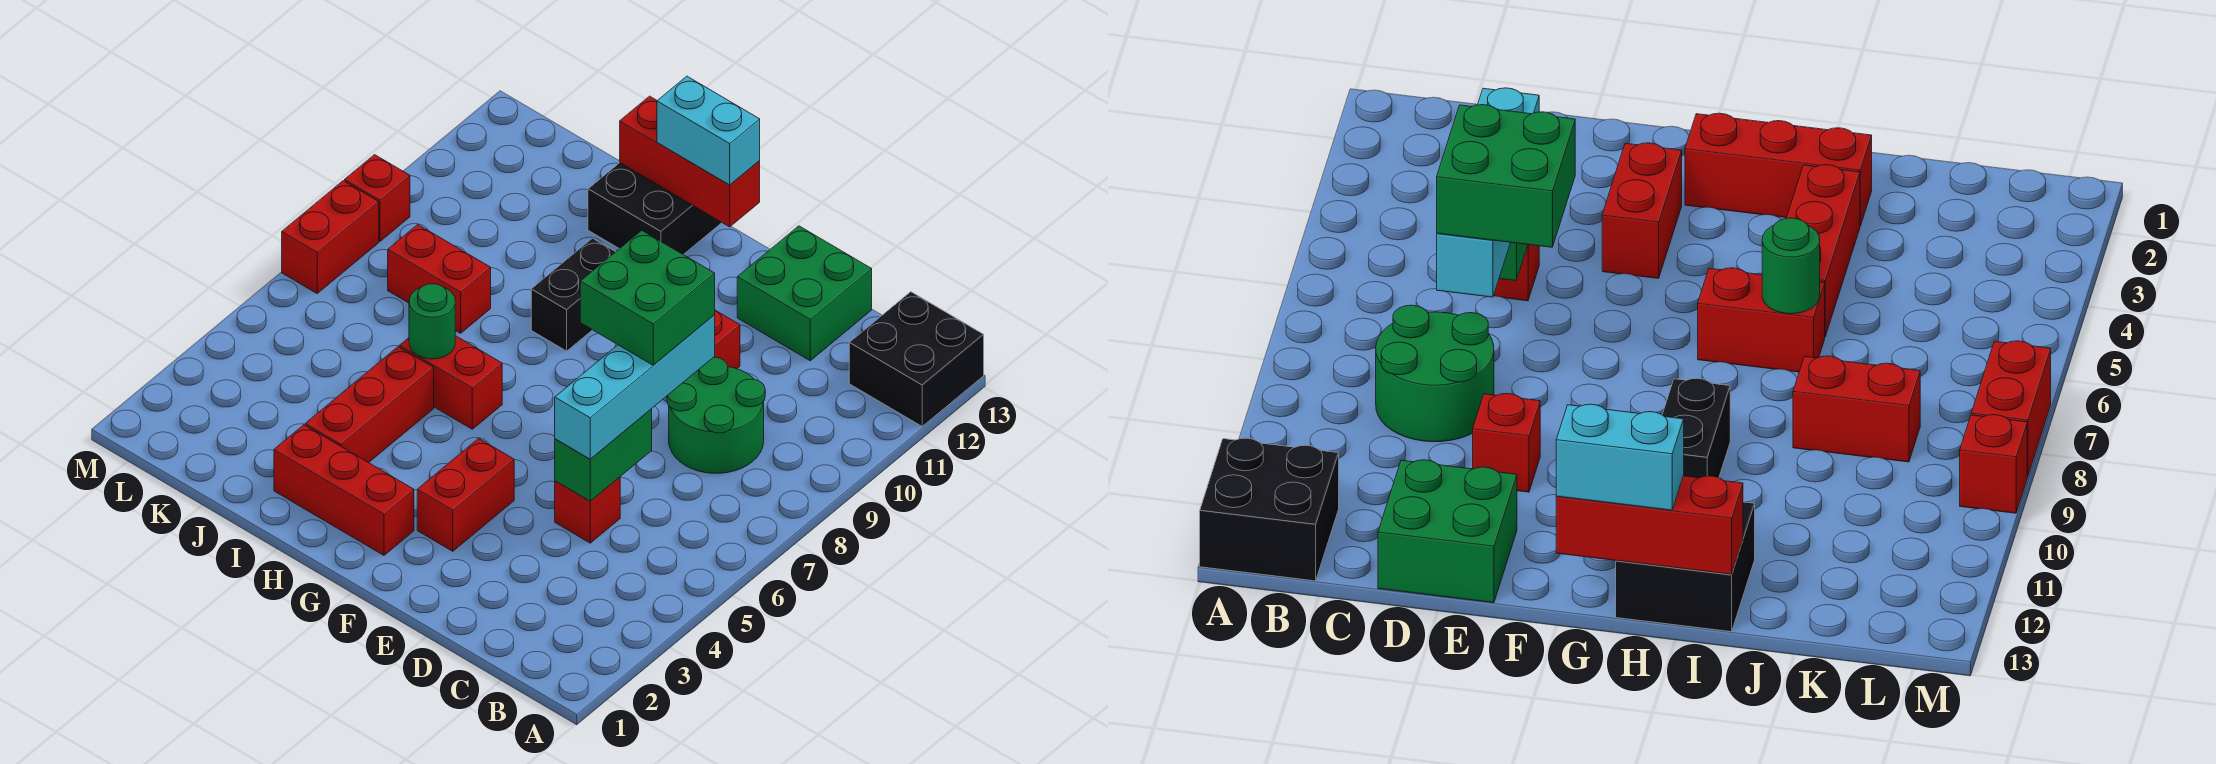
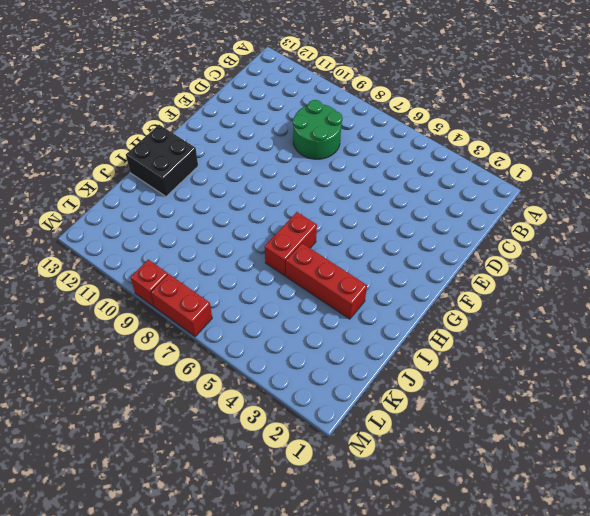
none -> black 2x2 brick [849,292,984,426]
none -> red 1x1 brick [555,477,620,543]
none -> green 2x2 brick [737,226,872,361]

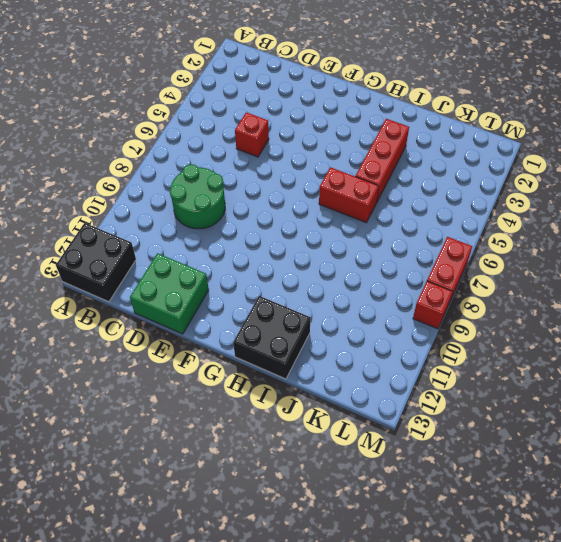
none -> red 1x1 brick [714,310,740,369]
none -> red 1x2 brick [417,438,514,551]
none -> red 1x3 brick [274,425,414,555]

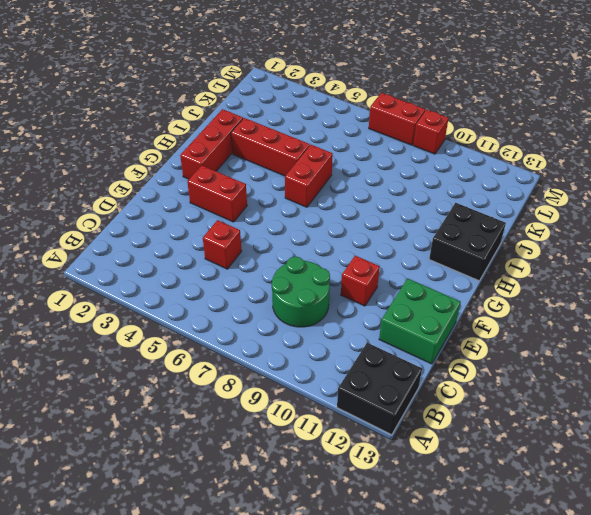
none -> black 1x2 brick [531,238,615,351]
none -> red 1x2 brick [388,225,491,333]
none -> green 1x2 brick [555,409,652,501]

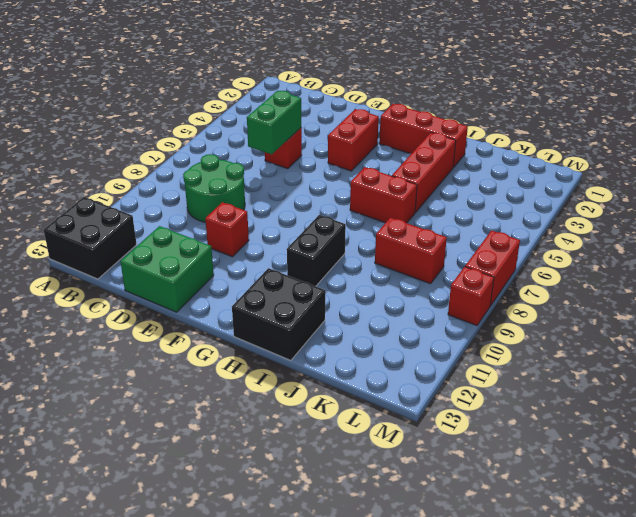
none -> red 1x3 brick [620,96,760,227]
none -> green 1x1 round brick [409,284,455,359]
none -> cyan 1x4 brick [555,315,715,459]

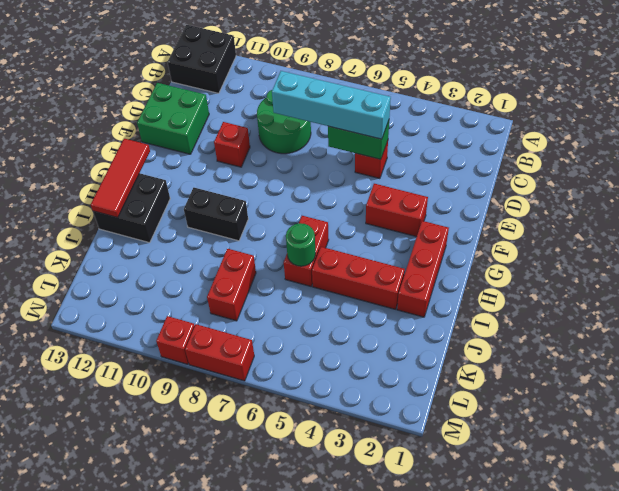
red 1x3 tile [91,139,150,218] -> red 1x3 brick [620,96,760,227]
none -> cyan 1x2 brick [657,76,760,185]
none -> green 2x2 brick [580,230,715,365]

